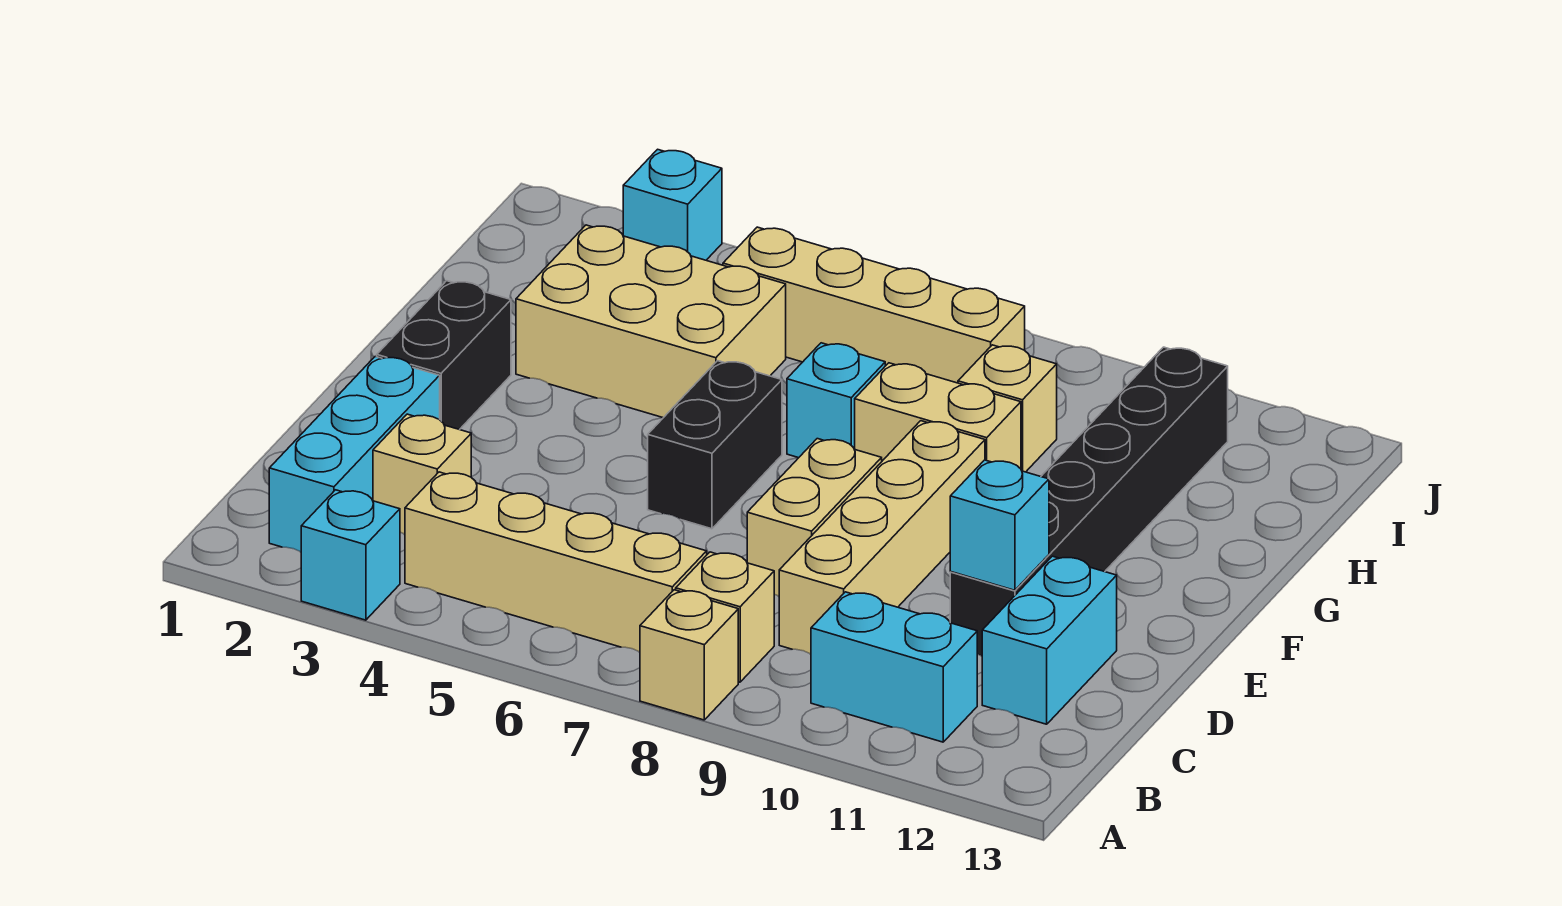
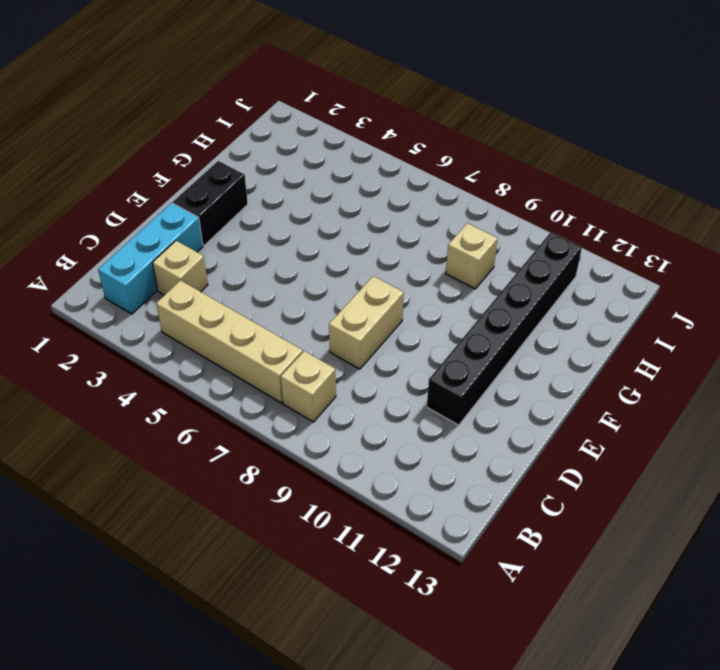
none -> cyan 1x1 brick [301,490,400,620]
none -> tan 1x1 brick [640,590,738,720]
none -> cyan 1x2 brick [811,592,977,742]

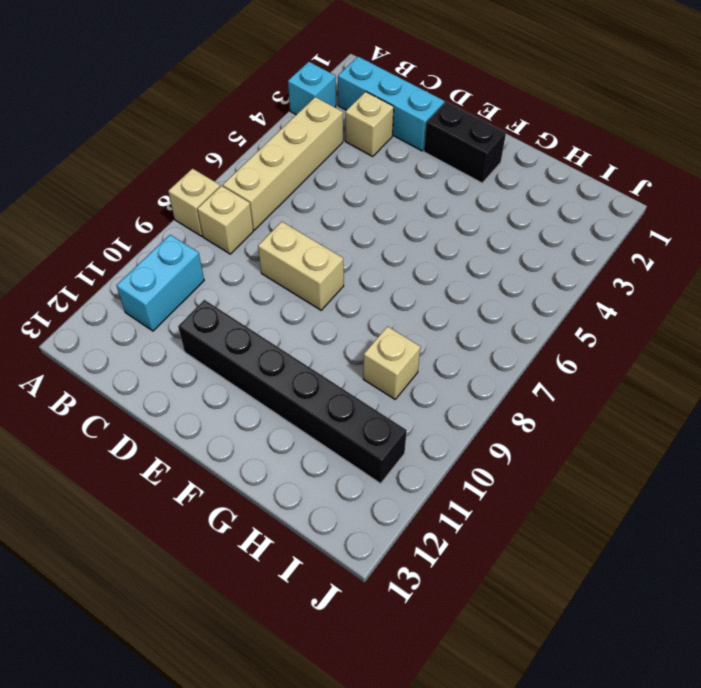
none -> tan 1x4 brick [779,421,985,654]
none -> cyan 1x2 brick [982,556,1117,724]
none -> black 1x2 brick [648,361,782,529]

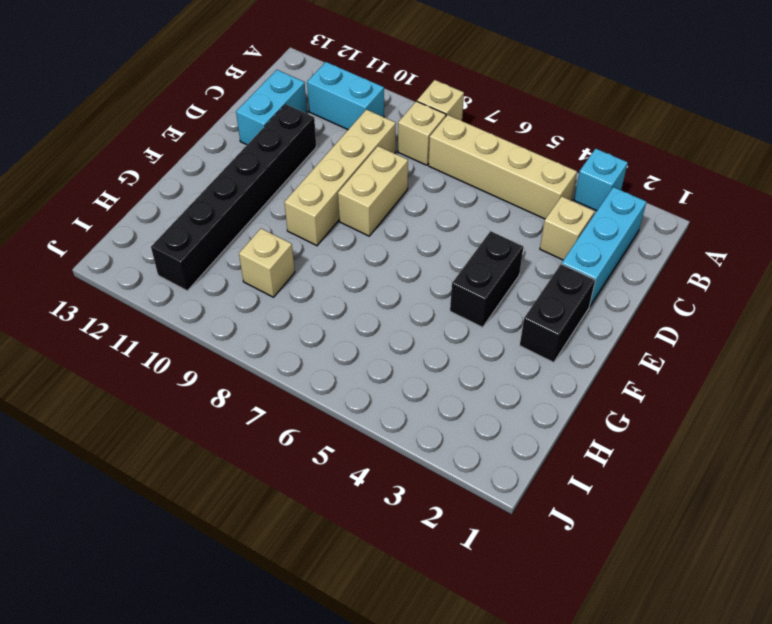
black 1x2 brick [450,231,524,327] -> black 1x2 brick moved to [648,361,782,529]
none -> tan 2x3 brick [516,225,786,418]
none -> cyan 1x1 brick [787,343,885,458]
none -> tan 1x2 brick [855,363,1021,469]

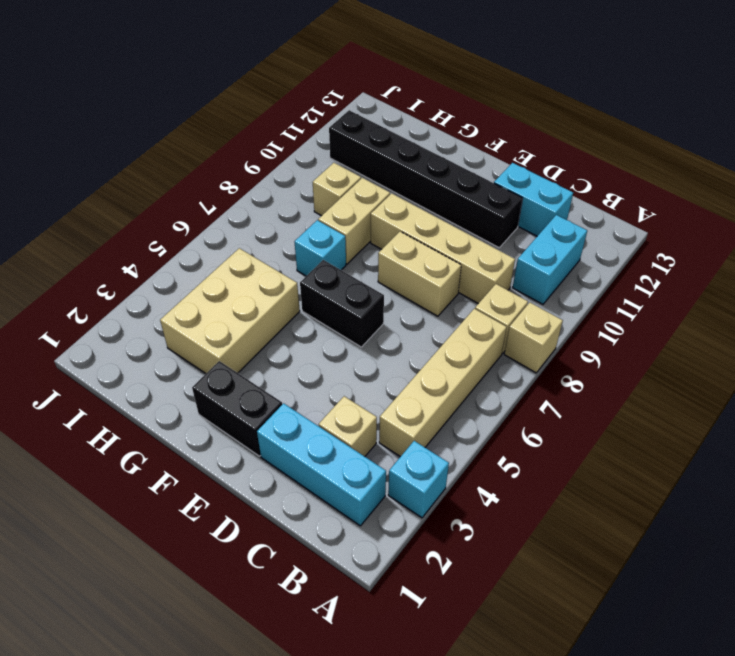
none -> tan 1x4 brick [723,227,1025,383]
none -> cyan 1x1 brick [623,149,722,260]
none -> cyan 1x1 brick [950,460,1049,590]

